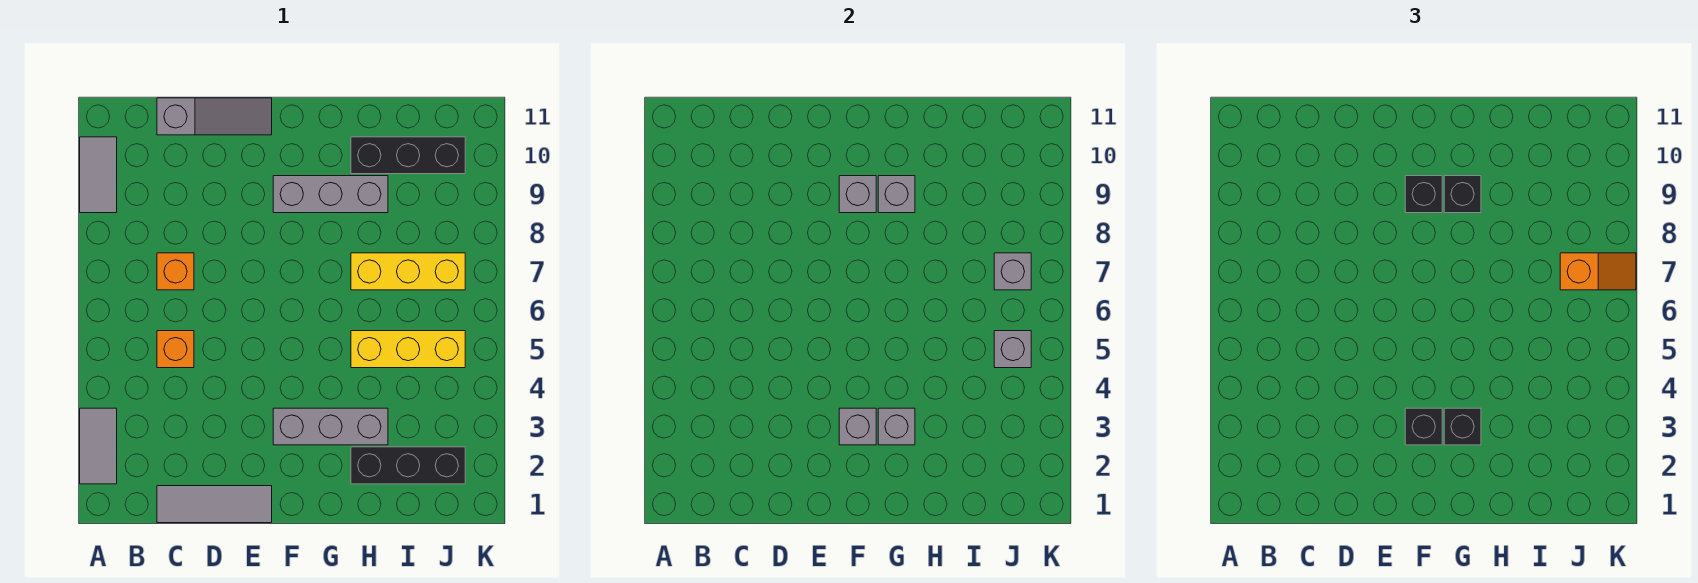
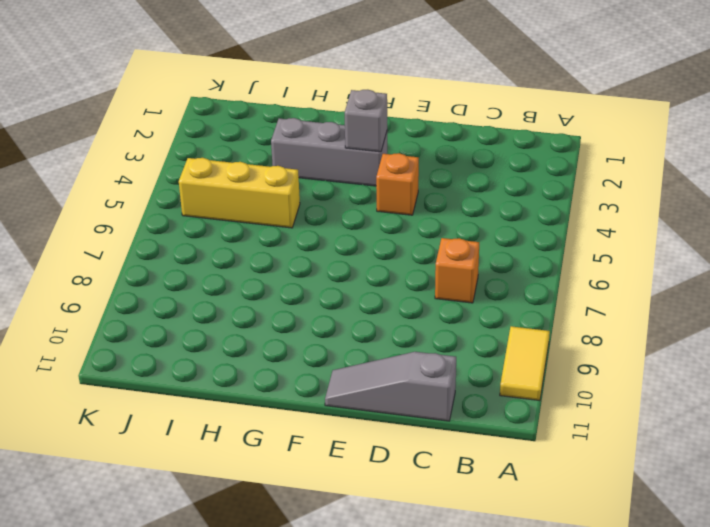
yellow 1x2 tile [500,326,550,401] -> grey 1x2 tile [80,137,117,213]
orange 1x1 brick [376,153,419,215] -> orange 1x1 brick moved to [157,331,194,368]
none -> grey 1x2 tile [80,408,117,484]
none -> grey 1x3 tile [157,486,272,523]
none -> grey 1x3 brick [273,176,388,213]

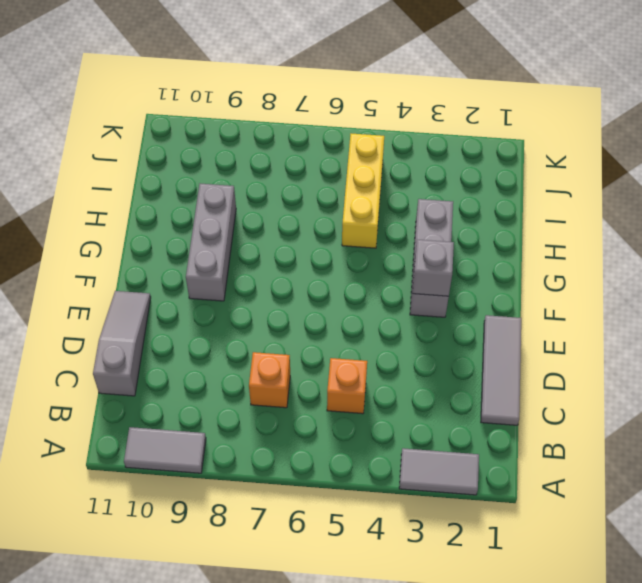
none -> black 1x3 brick [351,447,465,484]
none -> yellow 1x3 brick [351,253,465,290]
none -> black 1x3 brick [351,137,465,174]

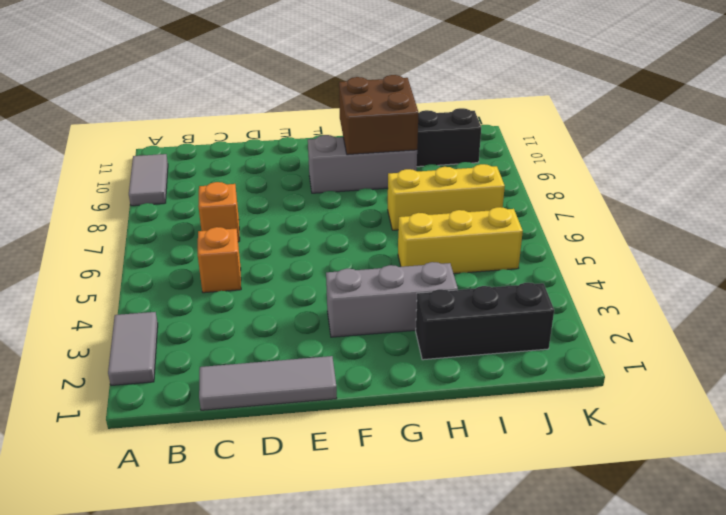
brown 2x2 brick [339,75,418,155] -> grey 1x1 brick [878,176,915,213]
none -> grey 1x3 slope [157,98,272,135]
none -> grey 1x1 brick [839,408,876,445]
none -> grey 1x1 brick [839,176,876,213]

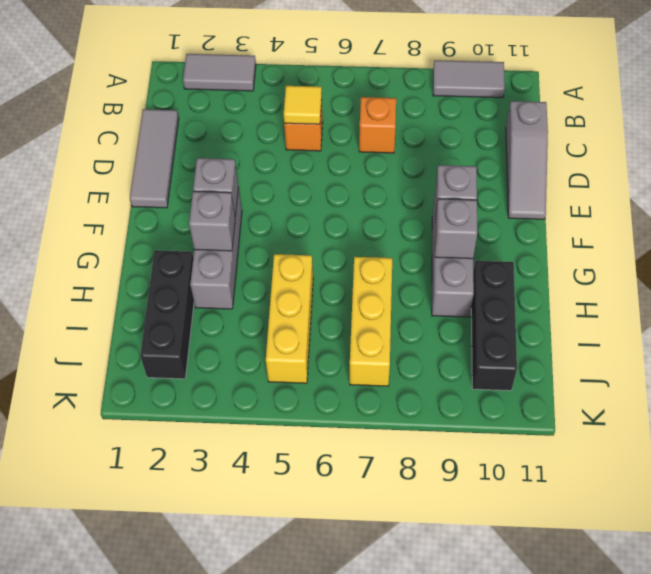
yellow 1x1 tile [284,86,322,124] -> none
none -> grey 1x1 brick [994,331,1031,368]
none -> grey 1x1 brick [994,253,1031,290]
none -> black 1x1 brick [1405,408,1442,445]

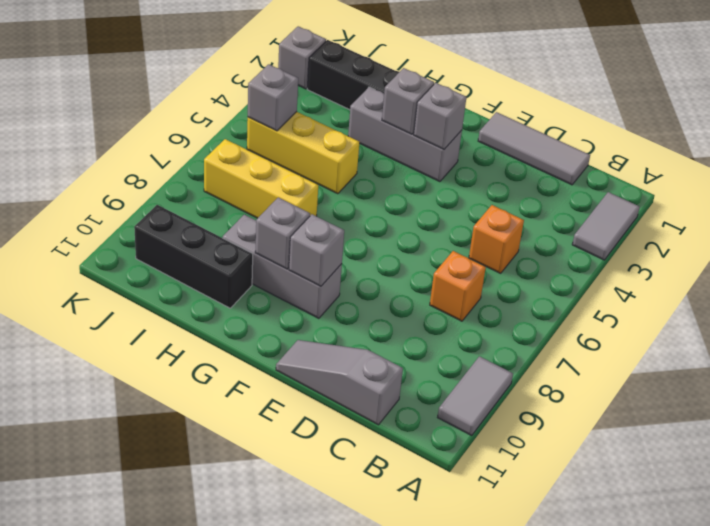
grey 1x1 brick [278,26,326,89] -> grey 1x1 brick moved to [994,253,1031,290]
none -> black 1x1 brick [1405,408,1442,445]
none -> black 1x1 brick [1405,176,1442,213]
none -> black 1x1 brick [1444,408,1481,445]

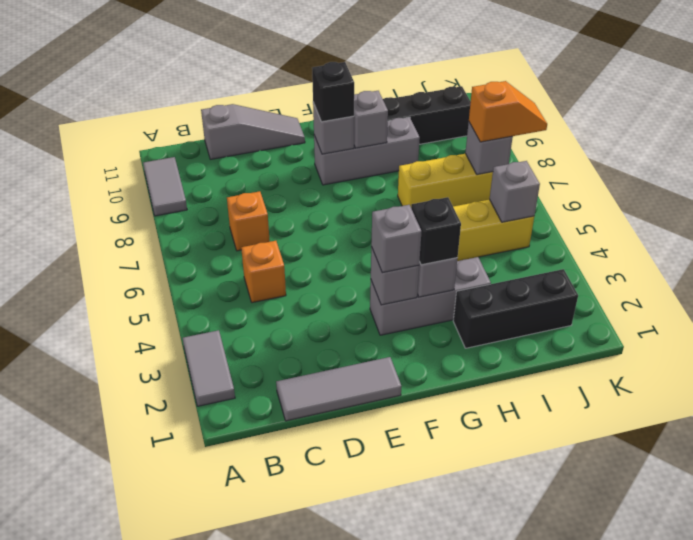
grey 1x1 brick [371,205,422,273] -> black 1x1 brick [1405,408,1442,445]
none -> black 1x1 brick [1444,176,1481,213]

